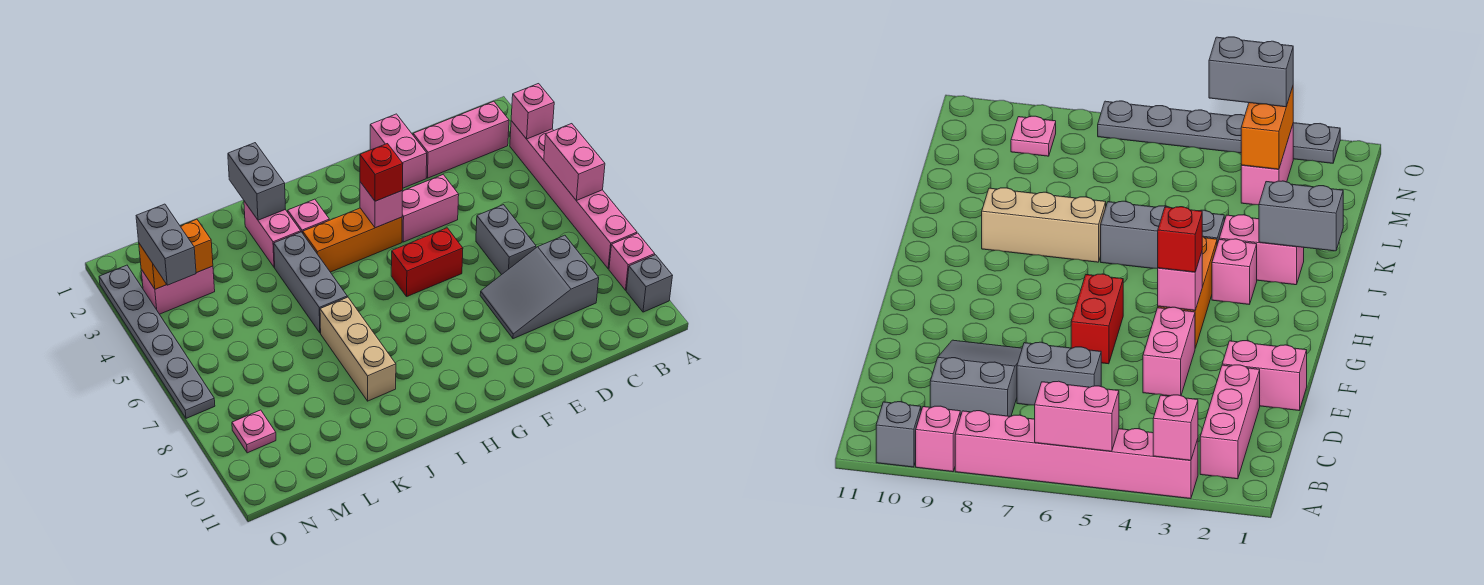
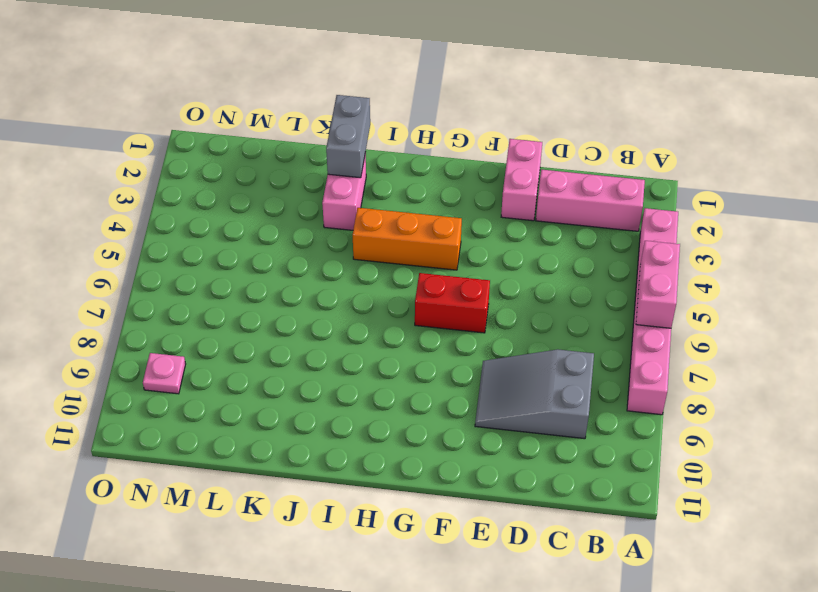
none -> pink 1x1 brick [609,233,655,290]
none -> grey 1x1 brick [626,255,672,312]
none -> grey 1x2 brick [476,205,536,275]

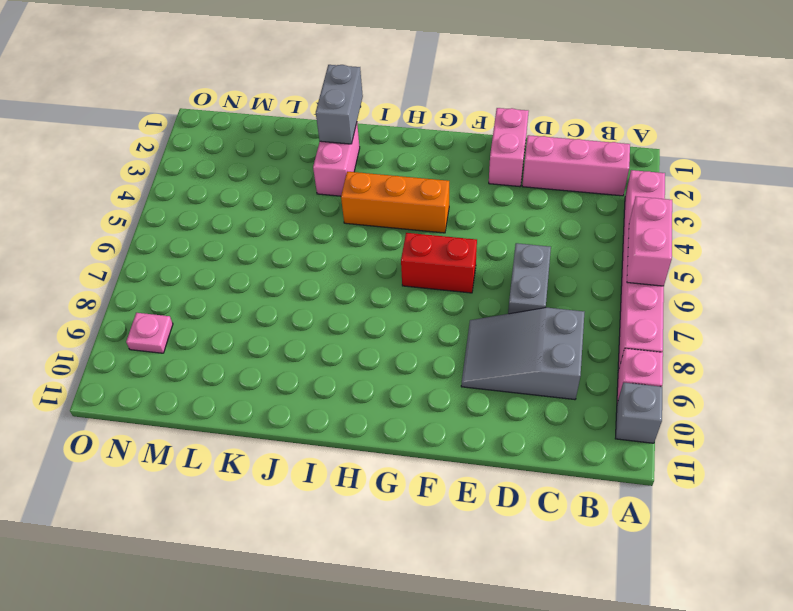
none -> pink 1x2 brick [402,175,459,242]
none -> pink 1x1 brick [288,199,329,233]
none -> grey 1x3 brick [274,232,347,333]

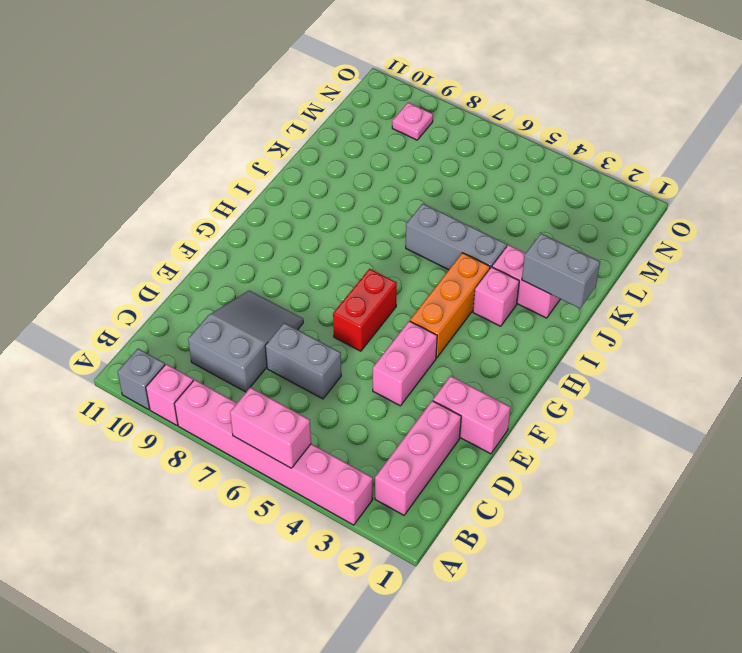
none -> tan 1x3 brick [320,297,396,401]
none -> pink 1x2 brick [141,266,215,314]
none -> grey 1x6 plate [99,265,215,418]

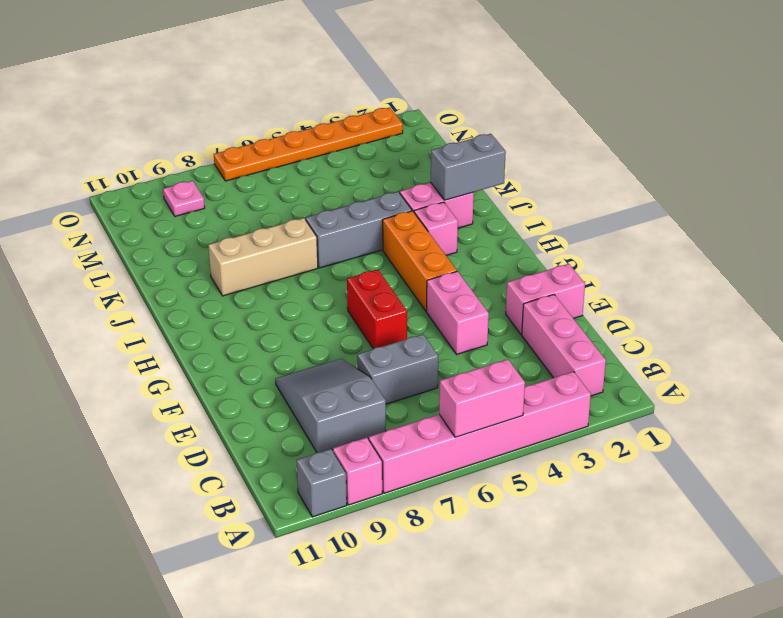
orange 1x6 plate [214,107,403,181] -> grey 1x6 plate [99,265,215,418]
none -> pink 1x2 brick [141,266,215,314]
none -> pink 1x1 brick [511,84,554,139]
none -> pink 1x1 brick [360,182,402,228]

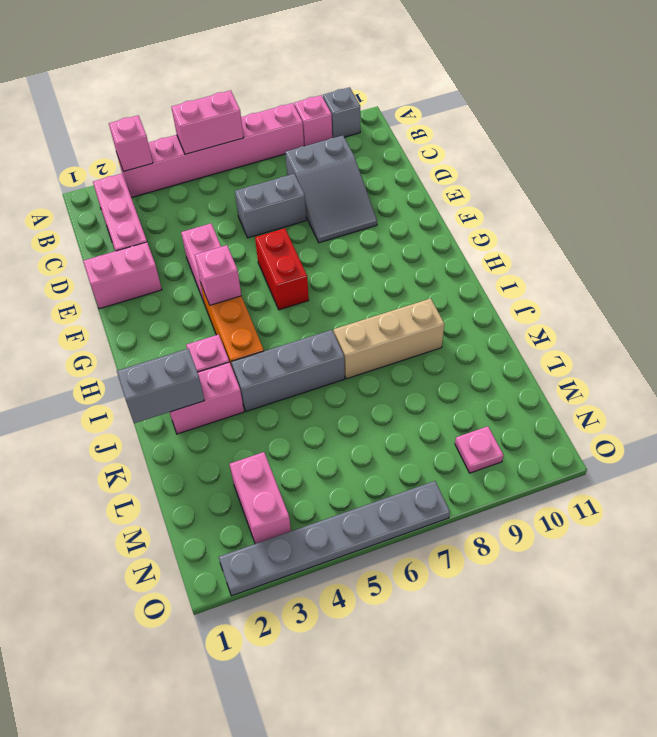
none -> orange 1x2 brick [139,219,213,289]
none -> red 1x1 brick [360,144,403,201]
none -> grey 1x2 brick [136,204,196,285]

